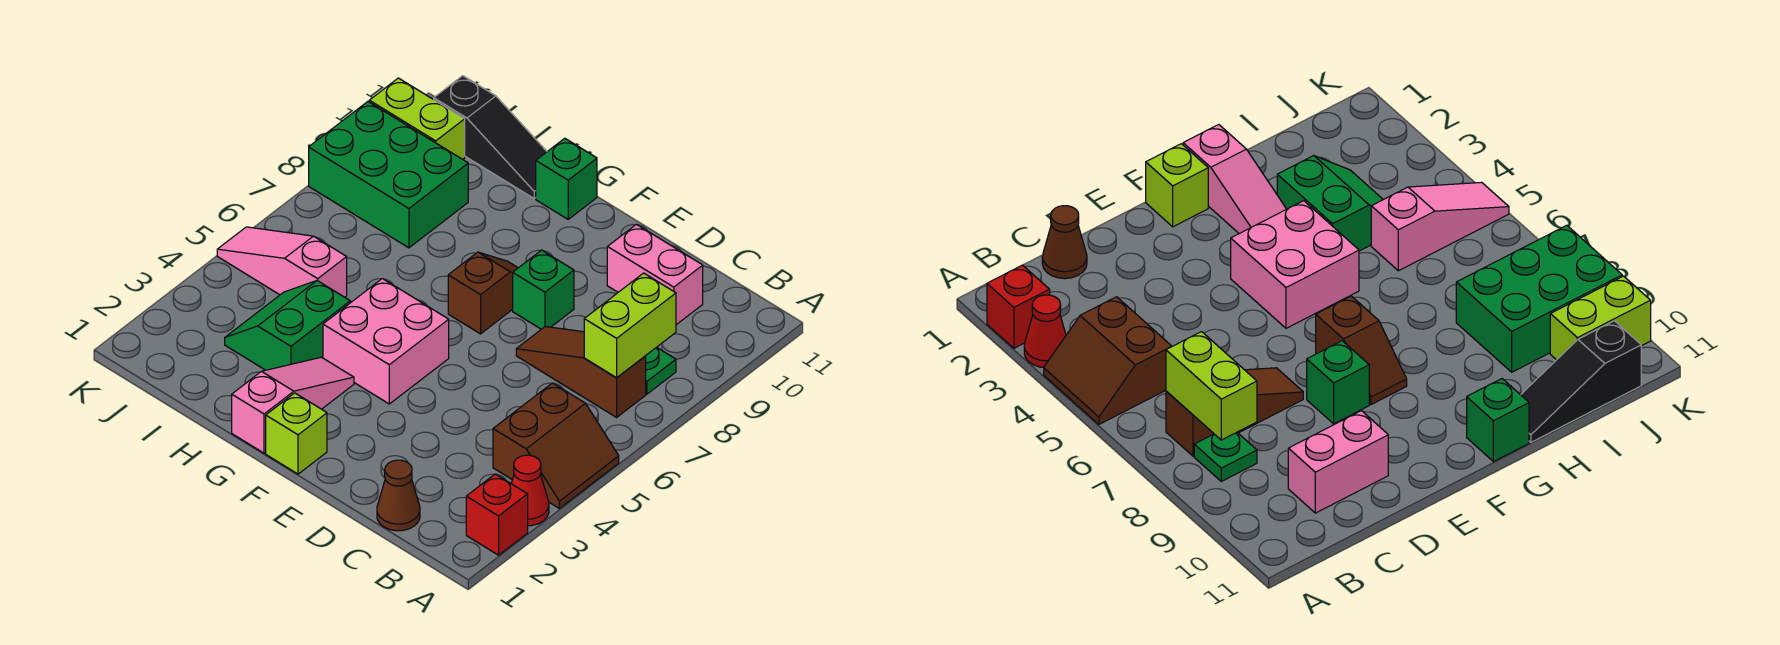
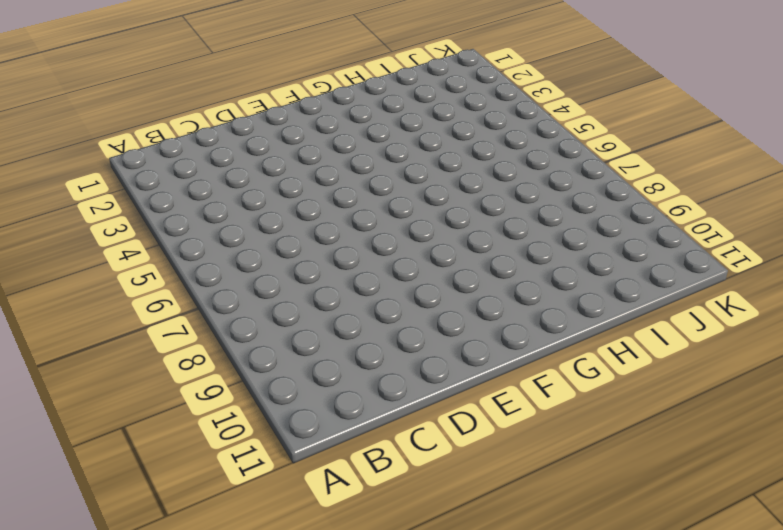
none -> red 1x1 brick [466,474,528,555]
none -> red 1x1 cone [511,455,549,526]
none -> brown 2x2 slope [493,383,619,508]

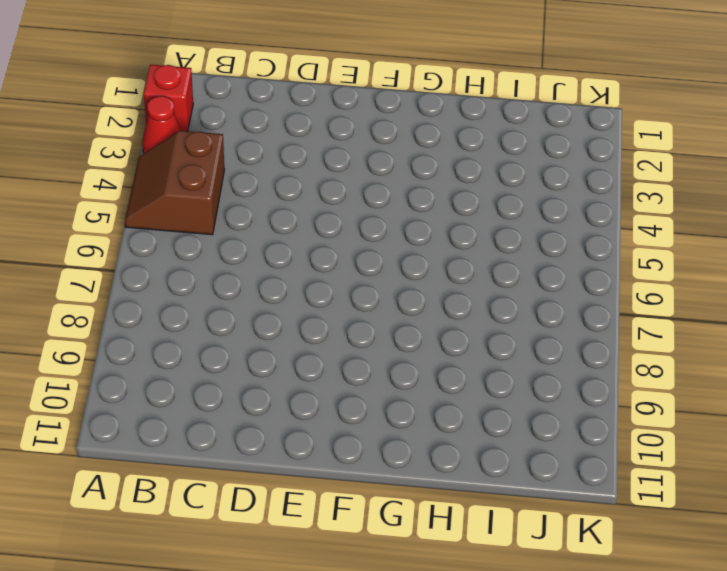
none -> brown 1x3 slope [516,326,646,417]
none -> green 1x1 plate [646,347,676,394]
none -> brown 1x1 cone [377,460,420,531]

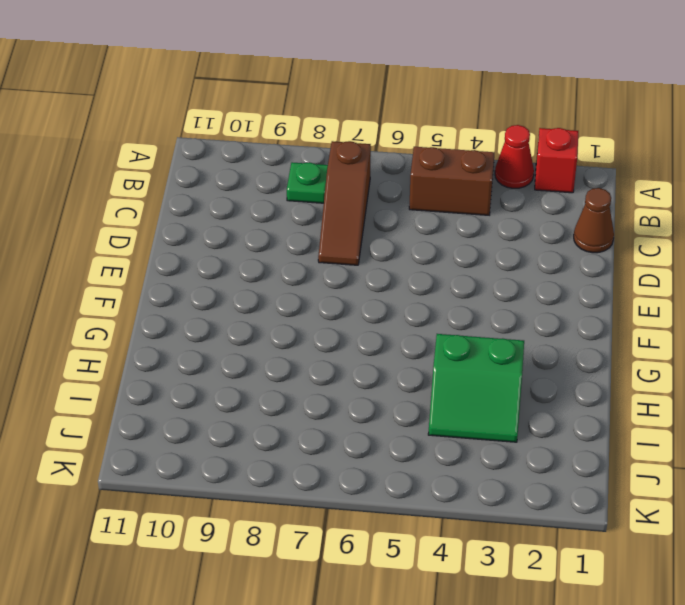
none -> pink 1x2 brick [607,224,703,325]
none -> green 1x1 brick [513,250,574,329]
none -> lime 1x1 brick [266,393,327,474]

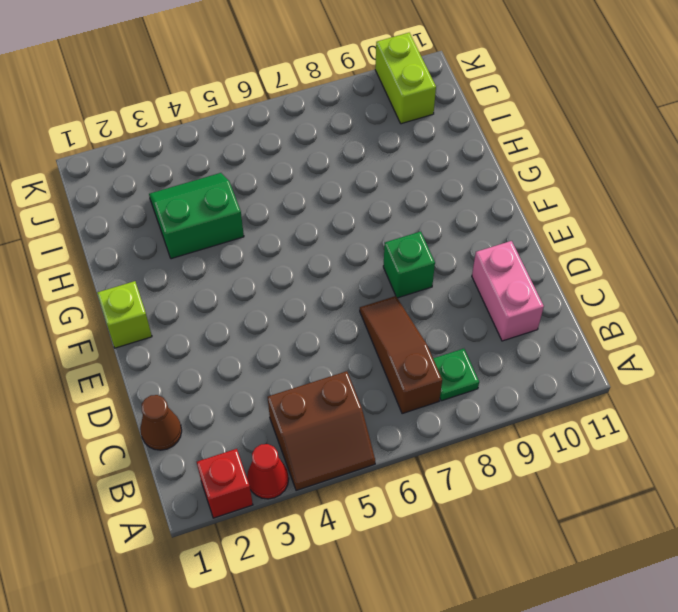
none -> pink 2x2 brick [323,279,449,404]
none -> brown 1x2 slope [448,252,518,334]
none -> pink 1x3 slope [232,357,354,453]

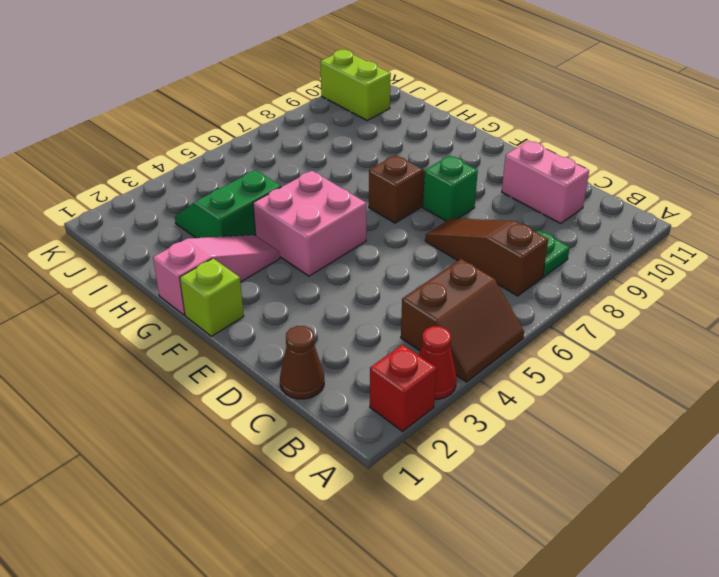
none -> green 1x1 brick [536,138,597,219]
none -> black 1x3 slope [434,76,547,198]
none -> pink 1x3 slope [217,227,347,297]

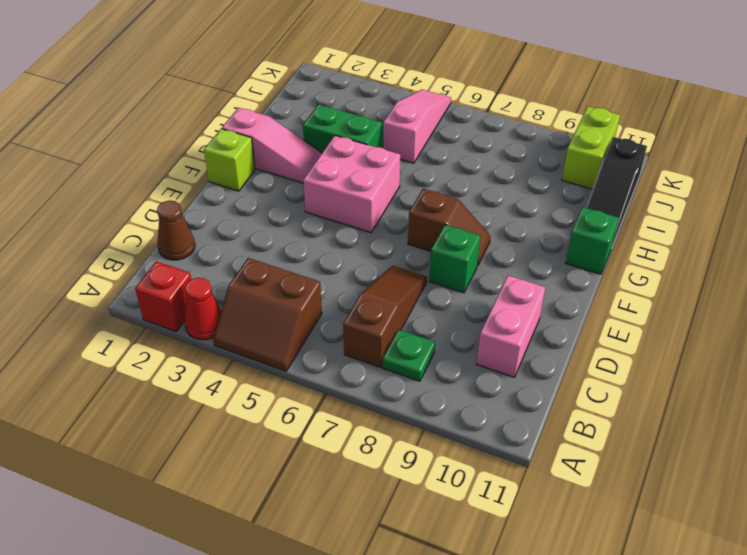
none -> green 2x3 brick [309,102,468,248]
none -> lime 1x2 brick [584,273,676,378]

